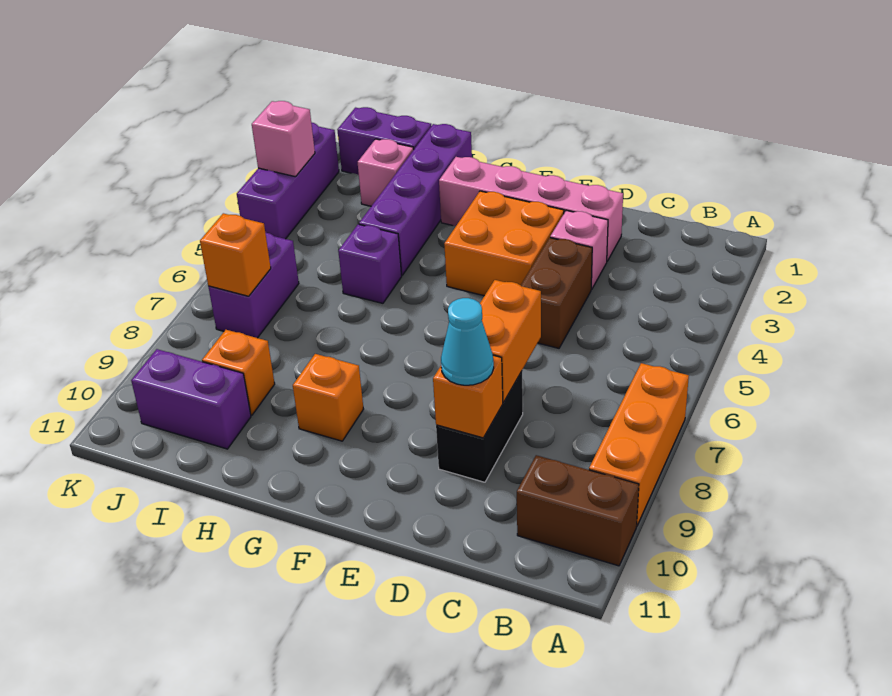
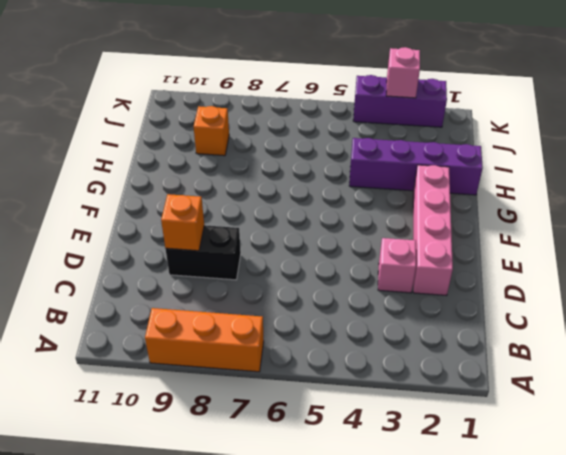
none -> brown 1x2 brick [517,455,639,566]
none -> brown 1x2 brick [521,238,592,348]
none -> orange 2x2 brick [444,191,564,296]

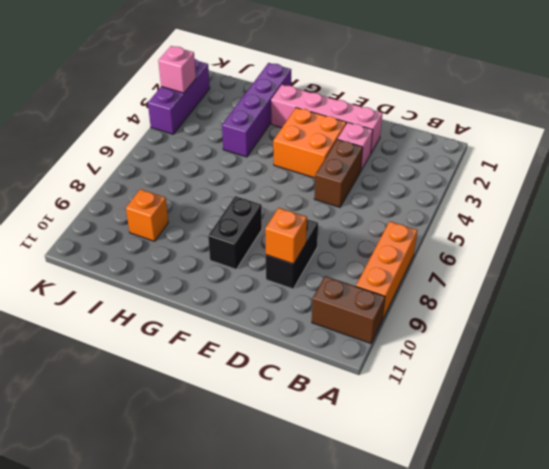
black 1x2 brick [208,196,262,269] -> none
none -> orange 1x1 brick [293,354,363,441]
none -> purple 1x1 brick [338,224,402,303]
none -> purple 1x2 brick [337,107,431,175]

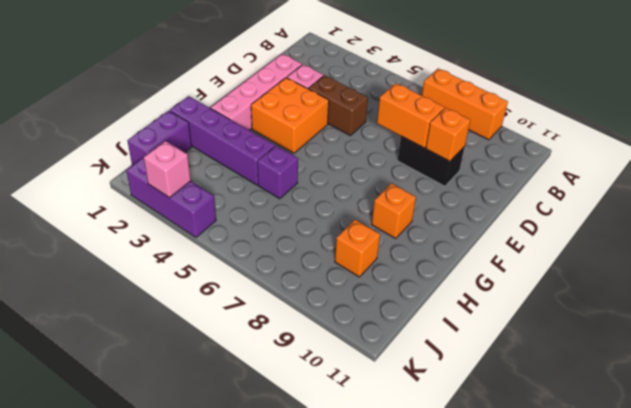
none -> brown 1x2 brick [517,455,639,566]
none -> pink 1x1 brick [358,139,414,206]
none -> purple 1x2 brick [131,349,251,449]

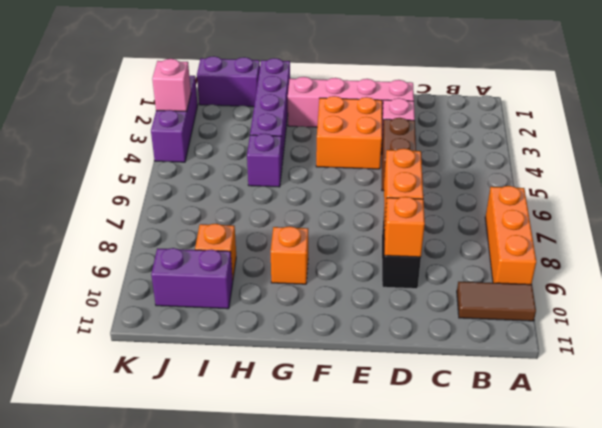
brown 1x2 tile [457,282,536,321] -> brown 1x2 brick [517,455,639,566]
none -> pink 1x1 brick [358,139,414,206]
none -> purple 1x2 brick [208,233,299,338]
none -> orange 1x1 brick [200,213,271,296]

